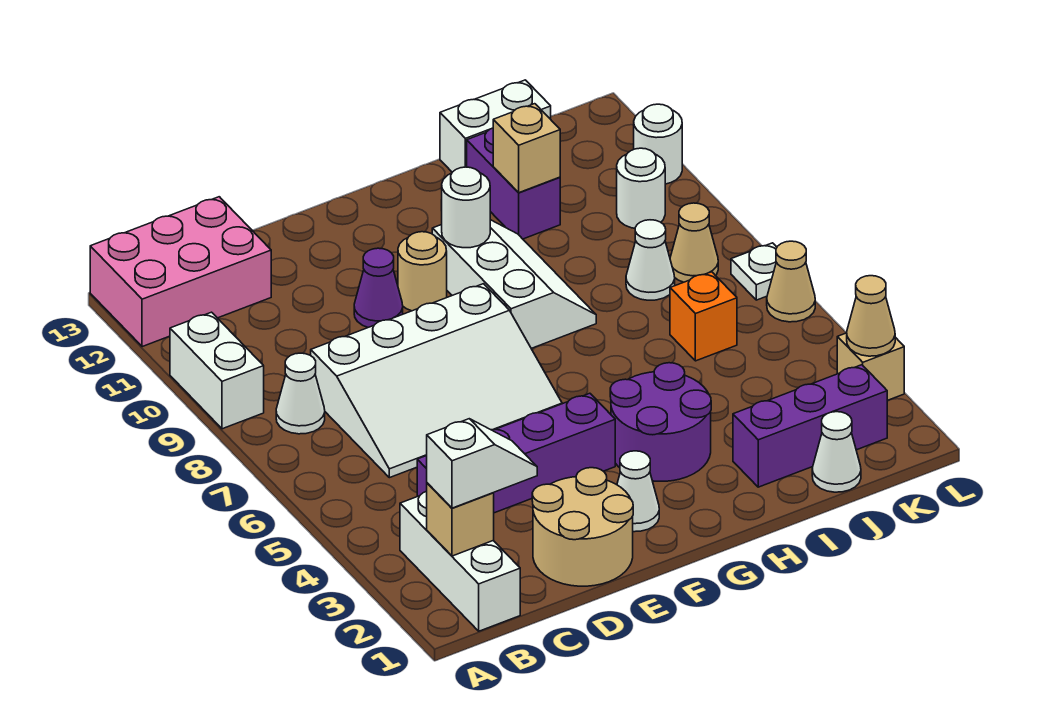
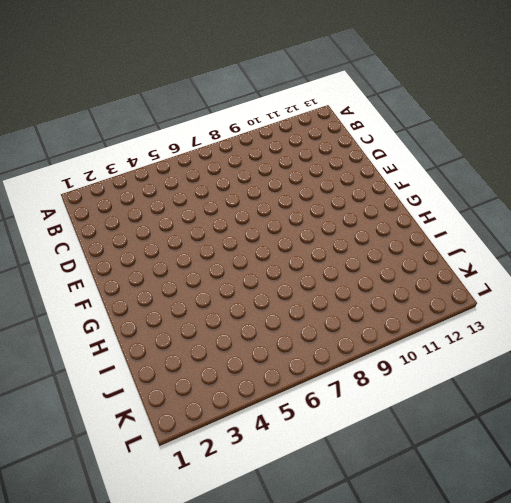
none -> white 1x2 brick [170,312,264,429]
none -> pink 2x3 brick [90,197,271,347]
none -> white 1x3 brick [400,491,520,631]

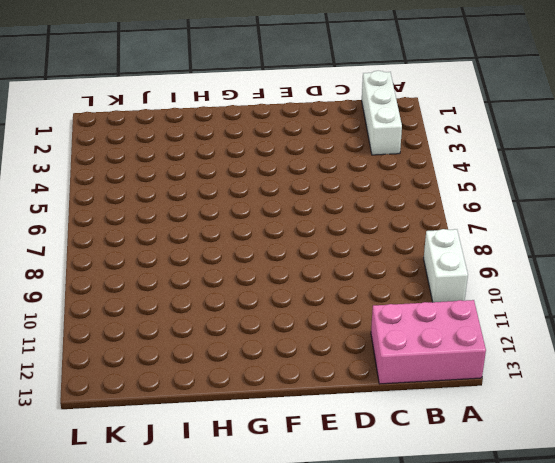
none -> white 1x1 cone [276,353,325,434]
none -> purple 1x4 brick [417,393,615,513]
none -> white 3x4 slope [311,284,562,478]

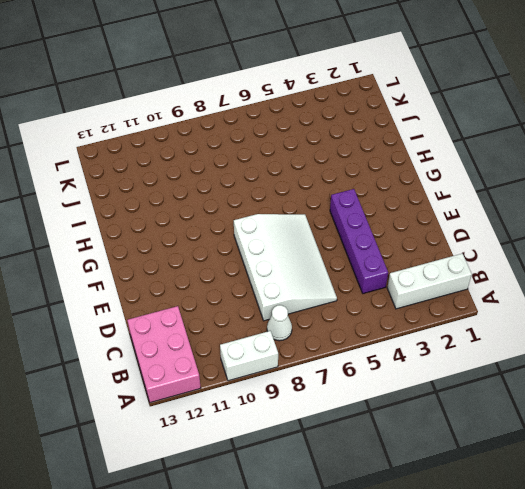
none -> tan 2x2 round brick [532,468,633,586]
none -> purple 1x1 cone [354,248,403,327]
none -> white 1x1 cone [617,451,659,532]

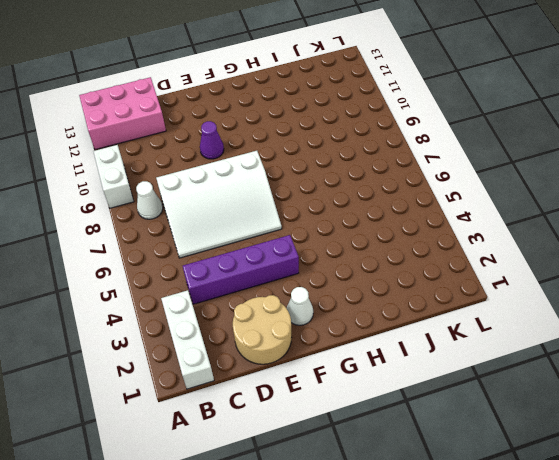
none -> tan 1x1 round brick [398,232,447,311]
none -> purple 2x2 round brick [610,363,711,481]
none -> white 2x3 slope [432,220,596,348]

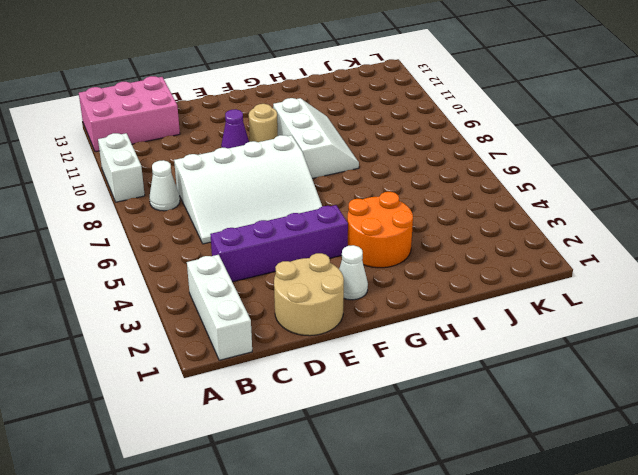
orange 2x2 round brick [347,192,413,268] -> purple 2x2 round brick [610,363,711,481]
none -> purple 1x3 brick [733,365,887,487]
none -> purple 1x2 brick [467,128,560,239]
none -> white 1x2 brick [440,80,551,172]

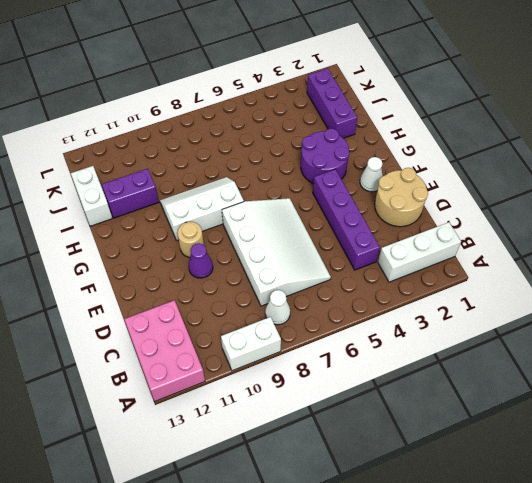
none -> white 1x1 cone [812,412,861,492]
none -> orange 1x1 brick [670,272,737,361]
none -> white 1x1 cone [626,220,675,300]

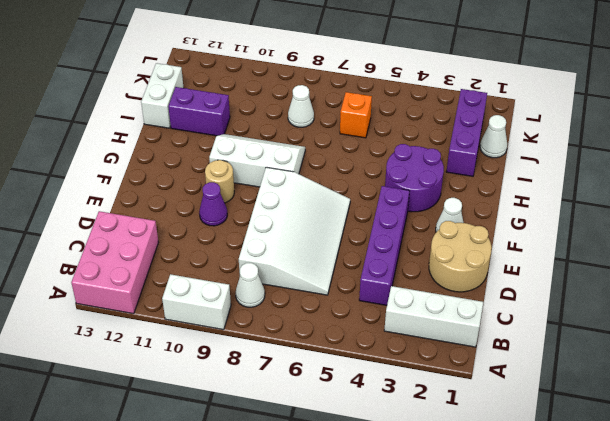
none -> tan 1x1 cone [670,203,718,282]
none -> white 1x1 round brick [617,148,665,228]
none -> tan 1x1 brick [837,333,904,400]

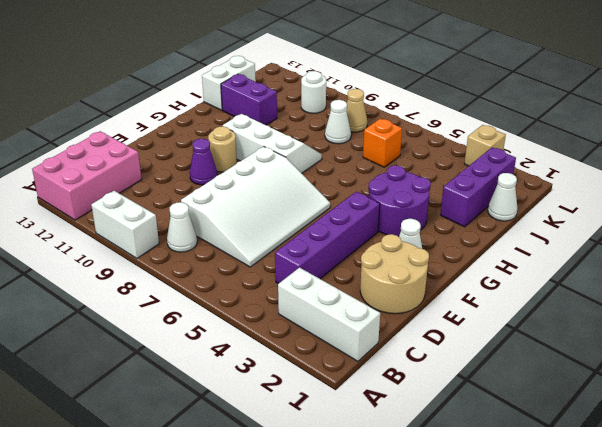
none -> tan 1x1 cone [767,241,815,322]
none -> white 1x1 plate [731,243,777,300]
none -> white 1x1 round brick [634,104,682,184]

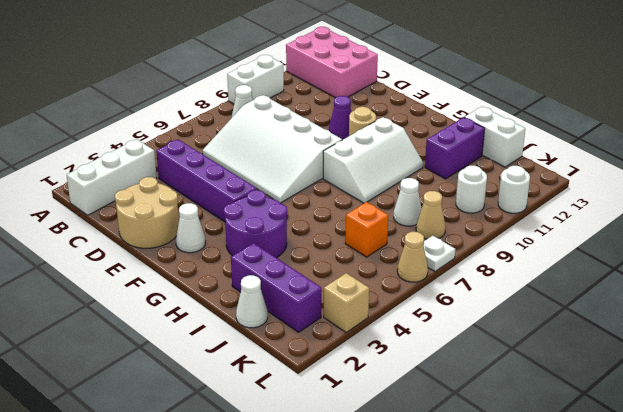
none -> tan 1x1 brick [427,483,494,556]
none -> white 1x1 round brick [442,167,490,248]
none -> tan 1x1 brick [493,104,560,193]

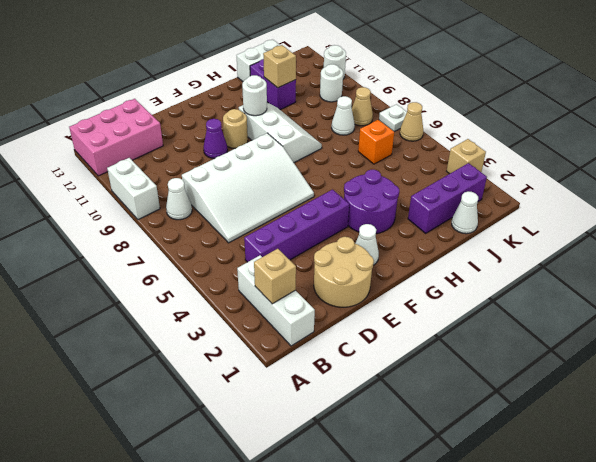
none -> tan 1x1 cone [847,276,895,356]
none -> white 1x2 slope [427,419,537,508]

